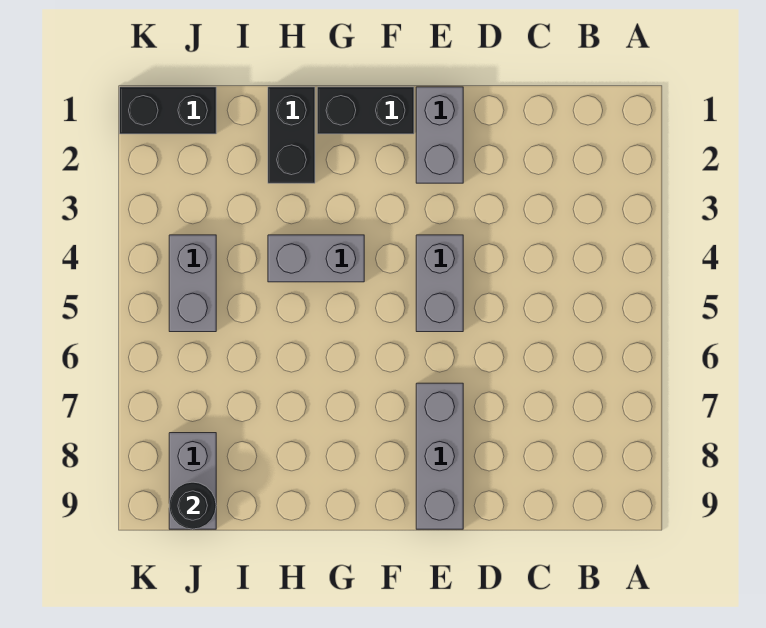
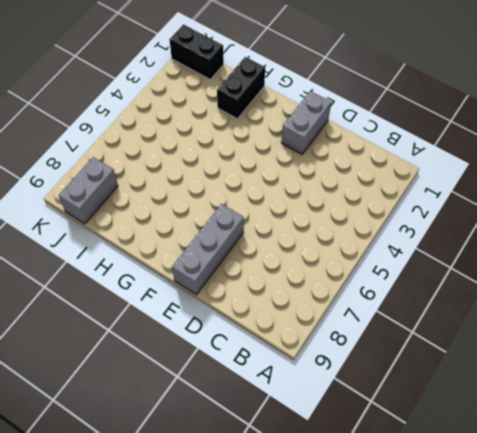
none -> grey 1x2 brick [416,235,463,332]
none -> black 1x2 brick [317,87,414,134]

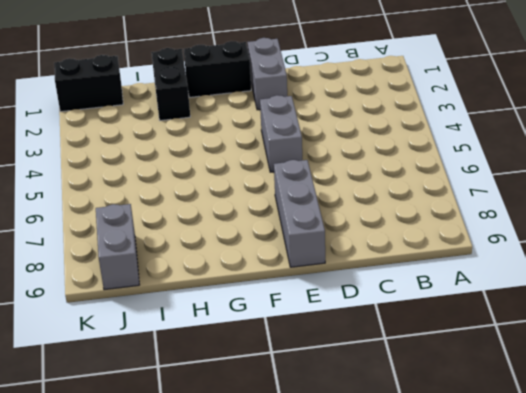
none -> grey 1x2 brick [268,235,364,282]
none -> grey 1x2 brick [169,235,216,332]

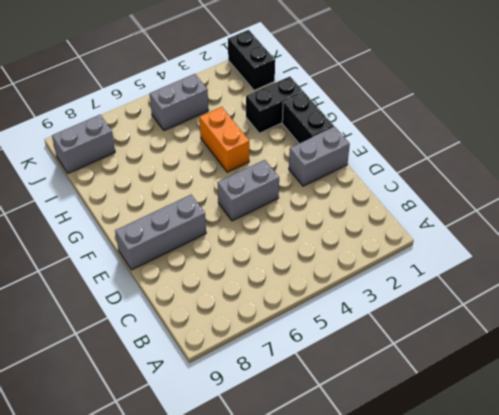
orange 1x2 brick [199,107,249,172] -> grey 1x2 brick [268,235,364,282]
none -> black 1x1 round brick [169,482,216,529]

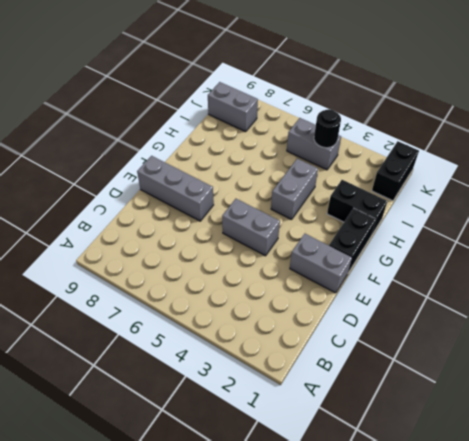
black 1x1 round brick [314,109,341,148] -> black 1x1 round brick moved to [169,482,216,529]

